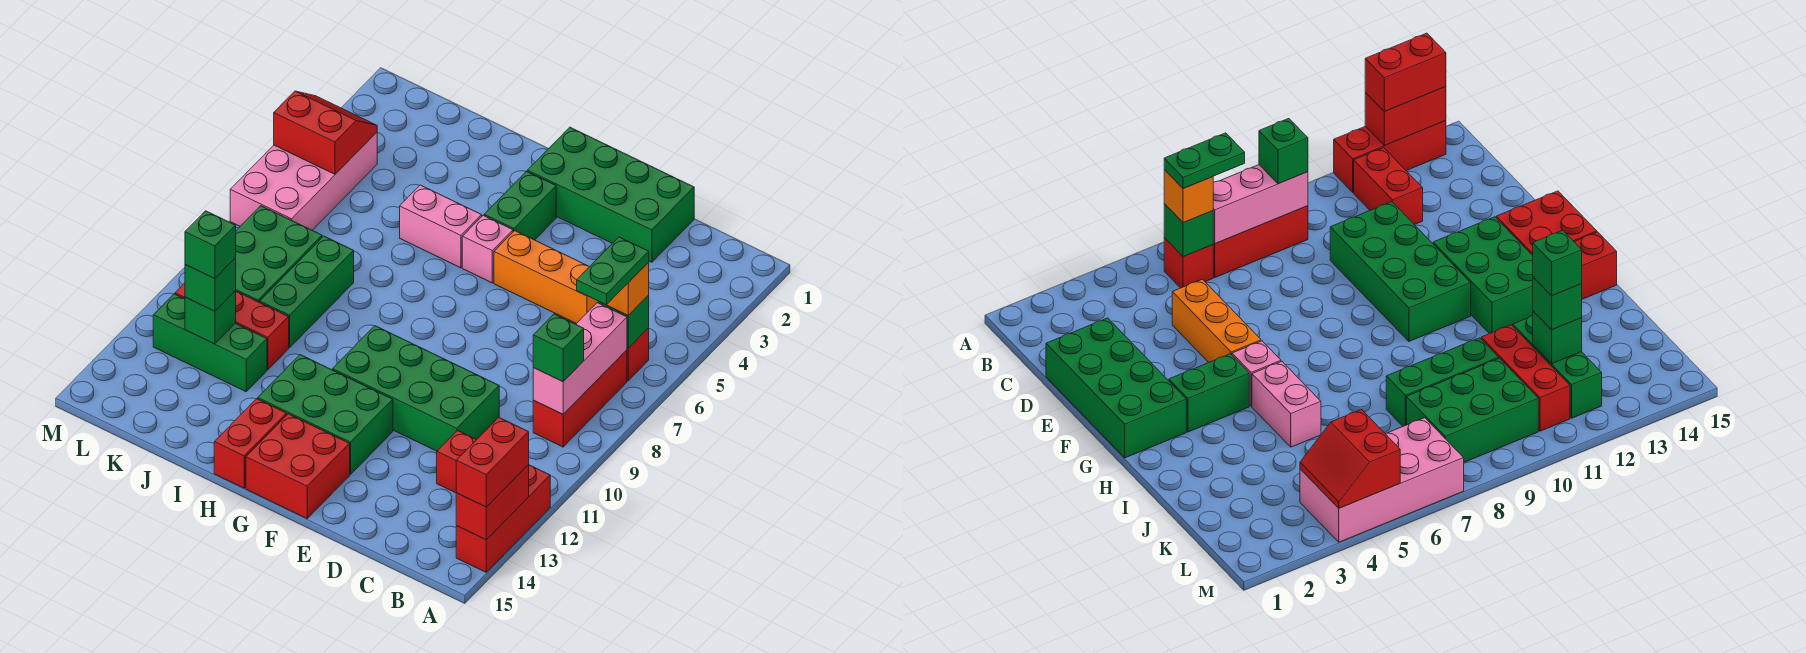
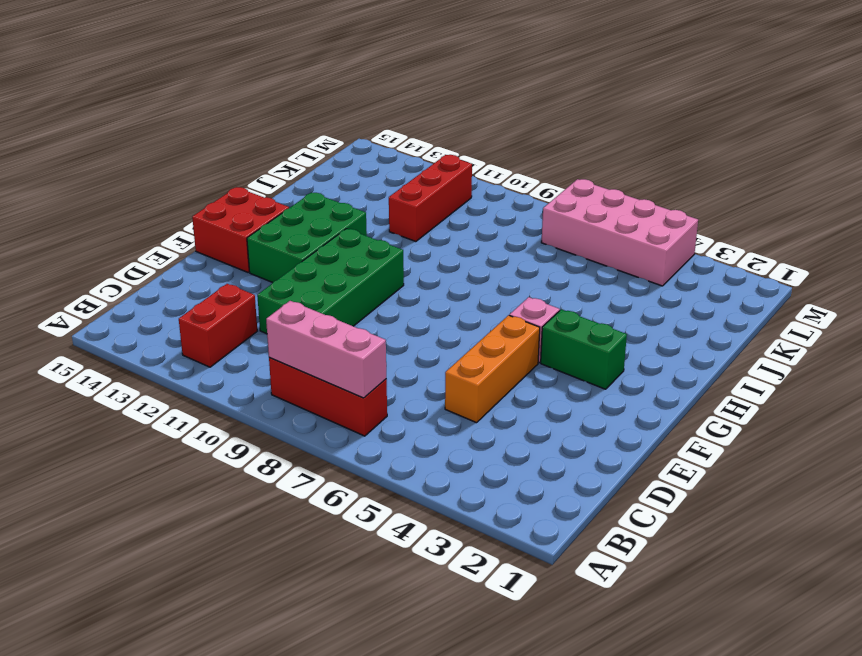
none -> red 1x3 brick [456,465,550,572]
none -> red 1x1 brick [627,328,649,381]
none -> green 2x4 brick [527,127,694,262]

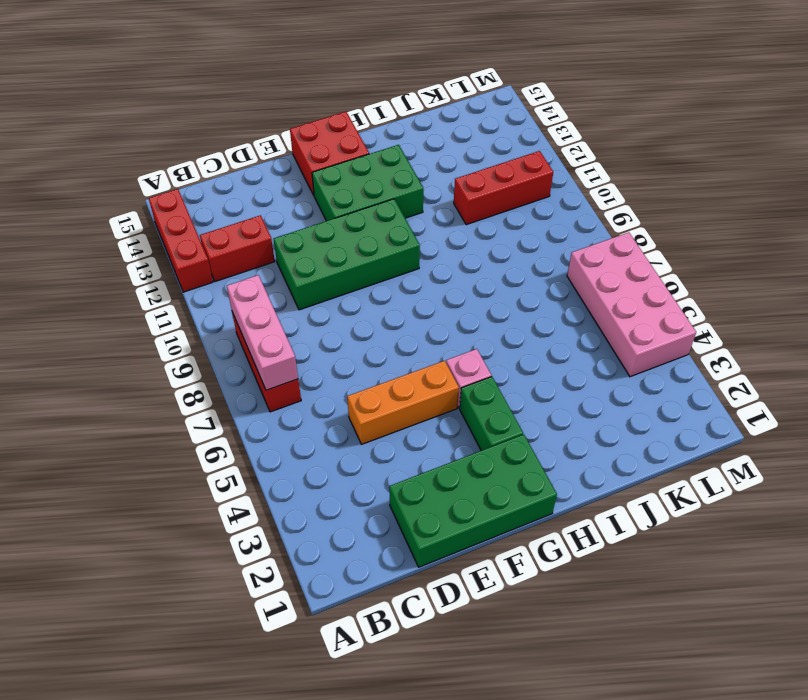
none -> red 1x1 brick [627,328,649,381]
none -> pink 1x2 brick [400,185,482,268]
none -> red 1x2 brick [214,399,287,488]

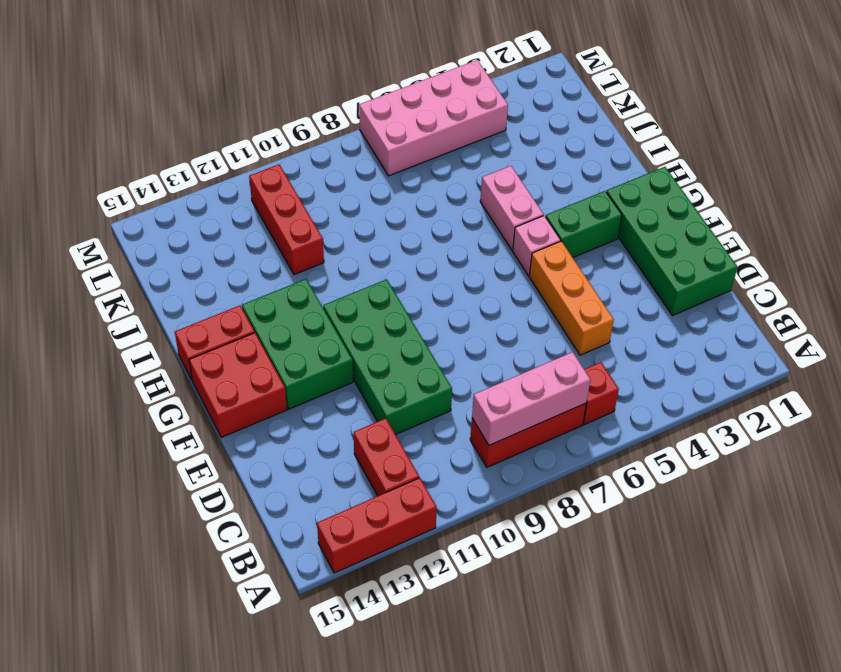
none -> green 1x3 brick [260,236,354,348]
none -> green 1x3 brick [153,294,267,392]
none -> green 2x3 brick [235,206,322,302]

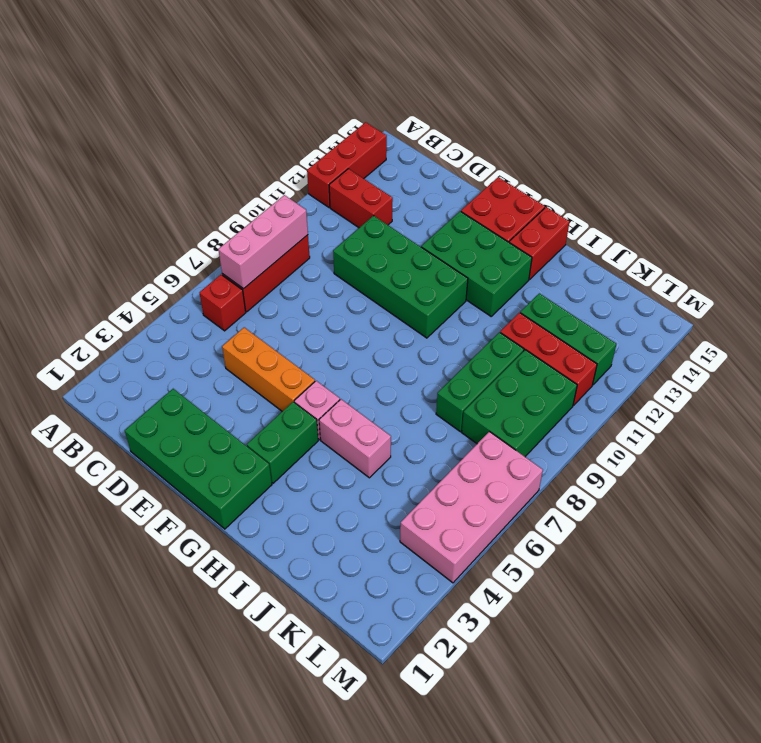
none -> red 1x2 brick [456,465,529,540]
none -> green 1x1 brick [598,295,649,348]
none -> green 1x1 brick [185,291,236,344]

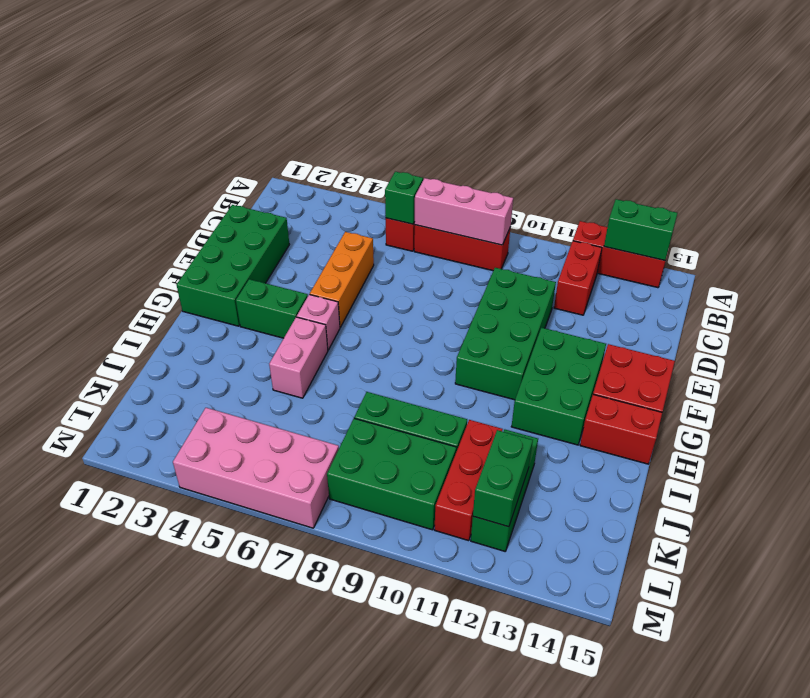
green 1x2 brick [604,199,678,260] -> red 1x2 brick [456,465,529,540]
green 1x2 brick [473,430,533,527] -> green 1x1 brick [185,291,236,344]
none -> red 2x2 slope [274,91,377,174]
none -> red 1x2 brick [456,417,529,507]
none -> orange 1x1 brick [607,263,649,315]

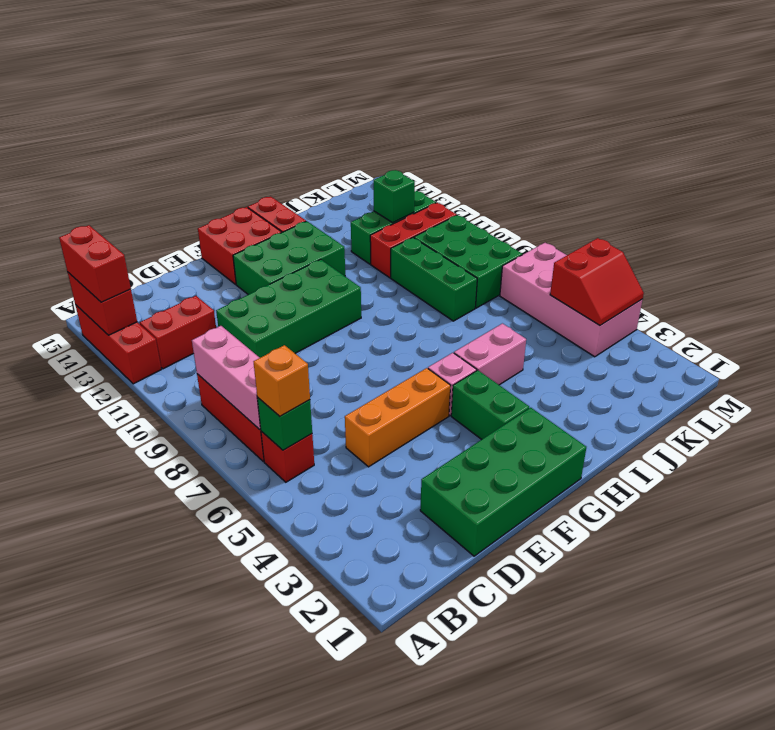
none -> green 1x1 brick [533,314,584,382]
none -> green 1x1 brick [185,258,236,311]
none -> green 1x2 plate [577,237,649,305]

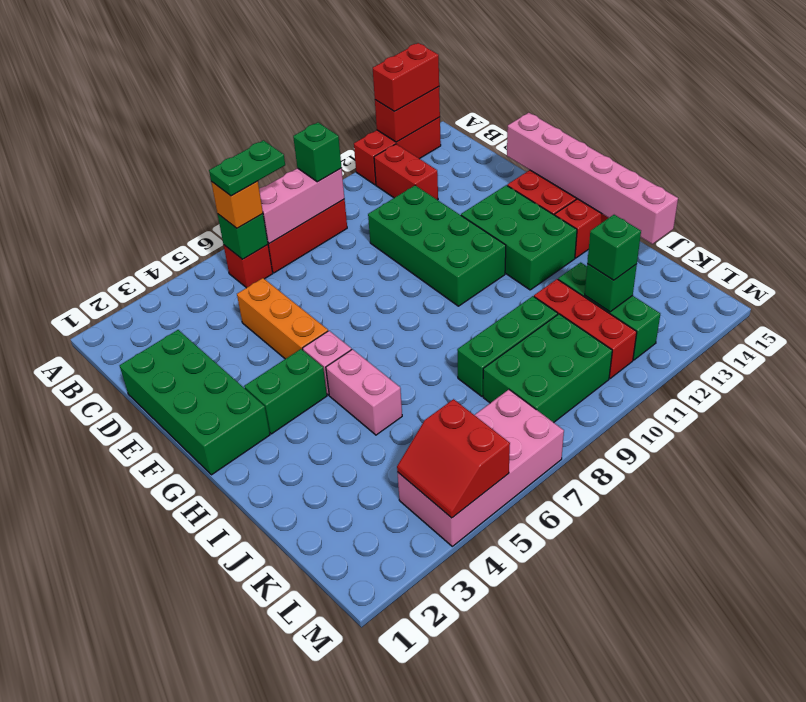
pink 1x6 brick [507,113,678,244] -> none
none -> green 1x1 brick [185,211,236,279]

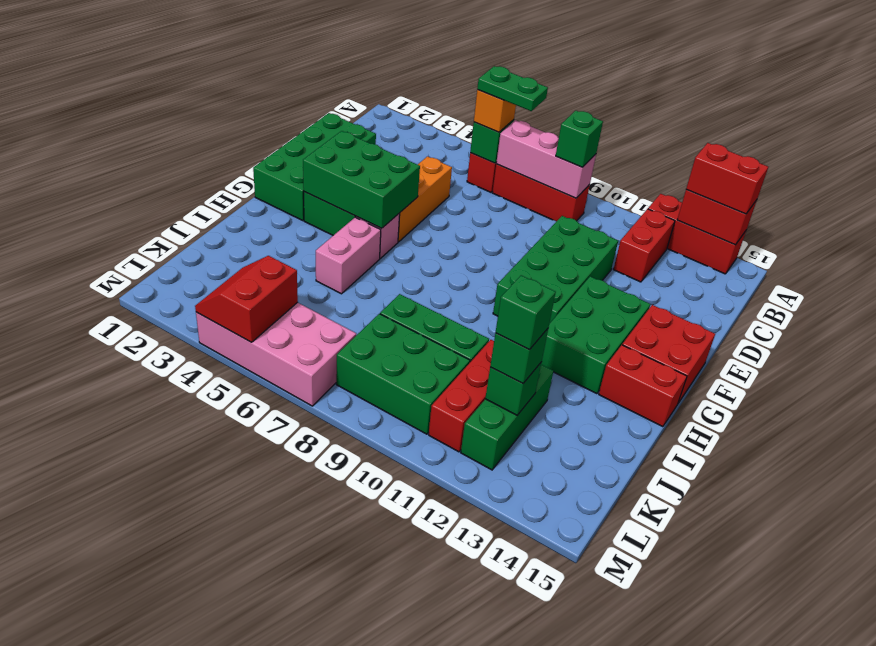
green 2x3 brick [303,131,420,228] -> none

